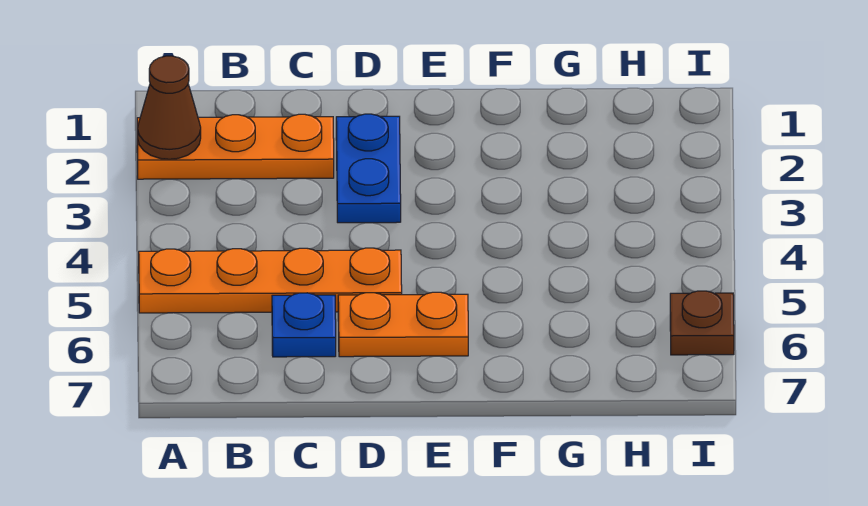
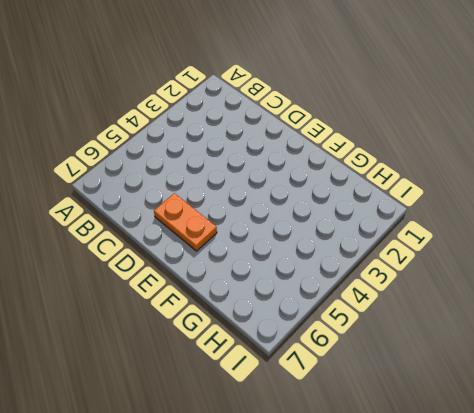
none -> orange 1x3 plate [137,114,334,179]
none -> orange 1x4 plate [139,248,402,313]

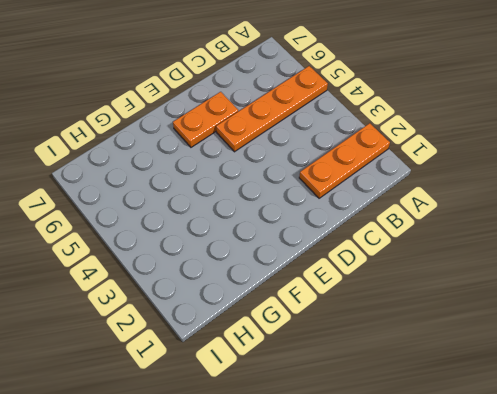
none -> blue 1x1 plate [272,293,336,357]
none -> blue 1x2 plate [336,114,401,223]

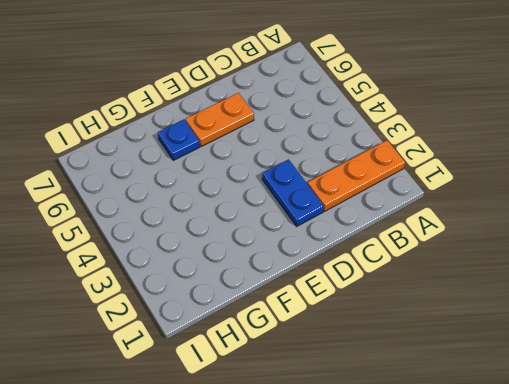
blue 1x1 plate [158,120,200,160] -> blue 1x1 plate moved to [272,293,336,357]
none -> orange 1x4 plate [139,248,402,313]
none -> brown 1x1 plate [670,291,734,355]

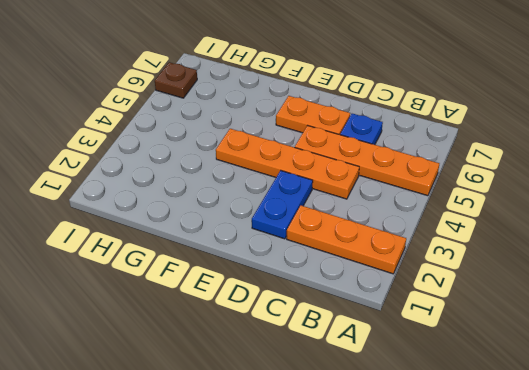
orange 1x4 plate [216,129,359,199] -> none
none -> brown 1x1 cone [137,56,201,159]

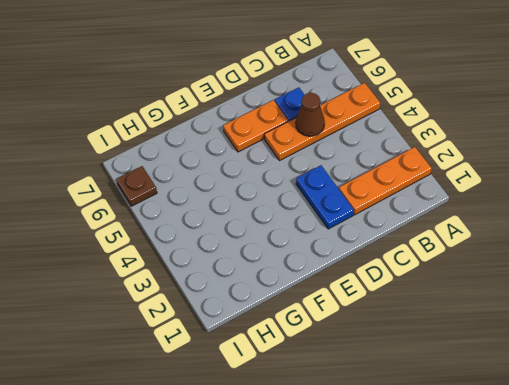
brown 1x1 cone [296,93,325,136] -> brown 1x1 cone moved to [137,56,201,159]

